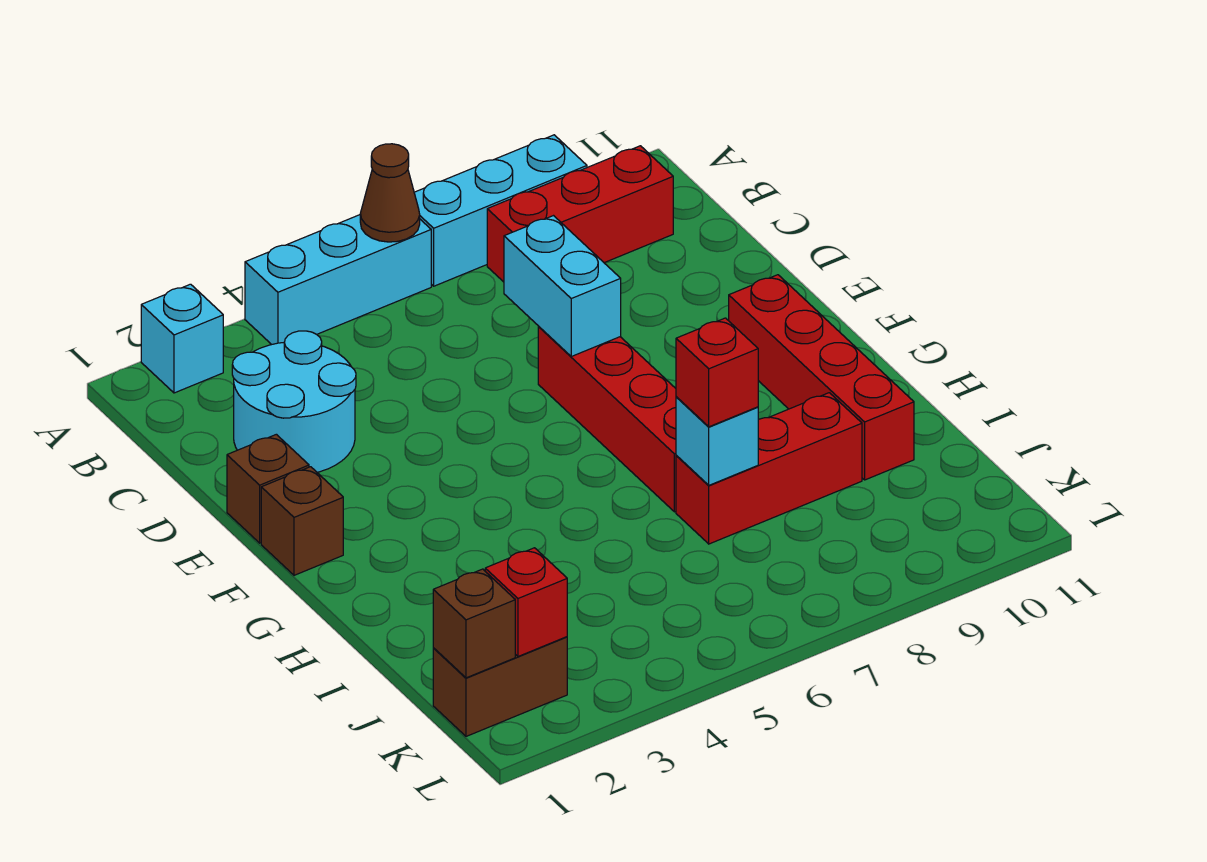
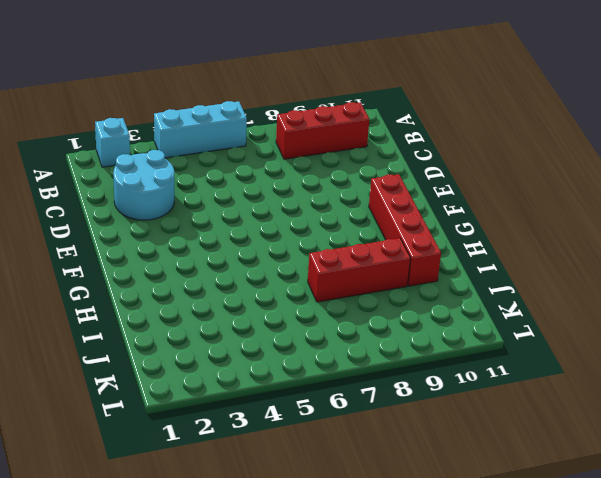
none -> cyan 1x3 brick [414,135,587,286]
none -> brown 1x1 brick [227,434,309,543]
none -> red 1x4 brick [538,327,676,512]

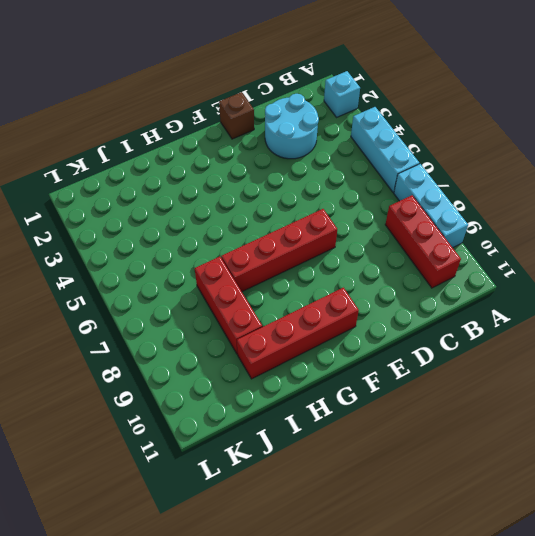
none -> brown 1x1 brick [261,467,343,575]
none -> brown 1x2 brick [433,637,567,736]
none -> brown 1x1 cone [360,144,420,242]

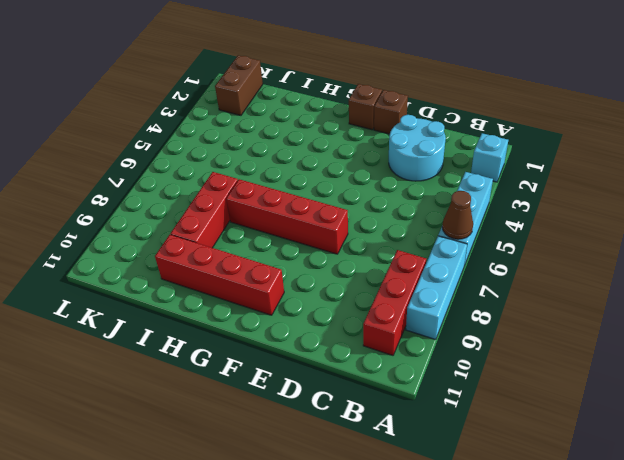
none -> cyan 1x2 brick [504,216,621,356]
none -> cyan 1x1 brick [676,397,758,485]
none -> brown 1x1 brick [433,569,515,678]

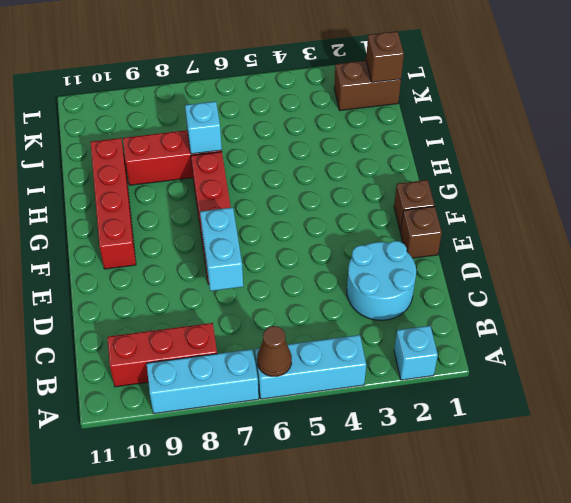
none -> red 1x1 brick [485,548,567,656]
none -> red 1x1 brick [676,318,758,427]

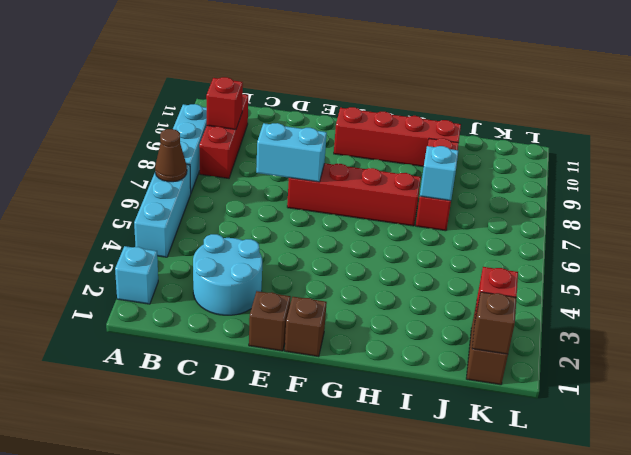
red 1x1 brick [206,77,243,130] -> red 1x1 brick moved to [676,318,758,427]

